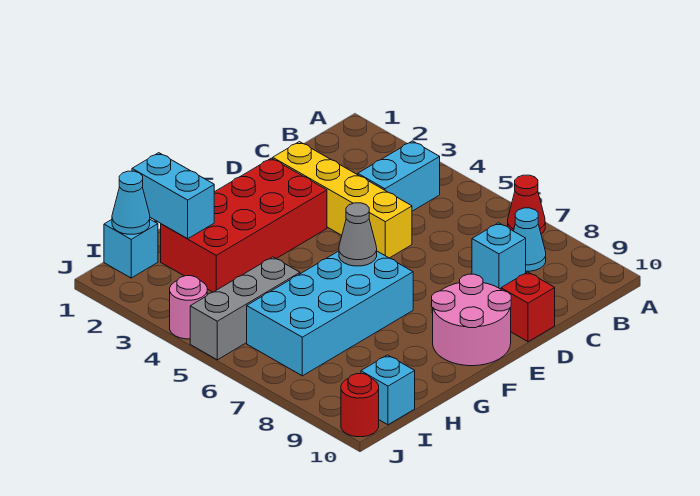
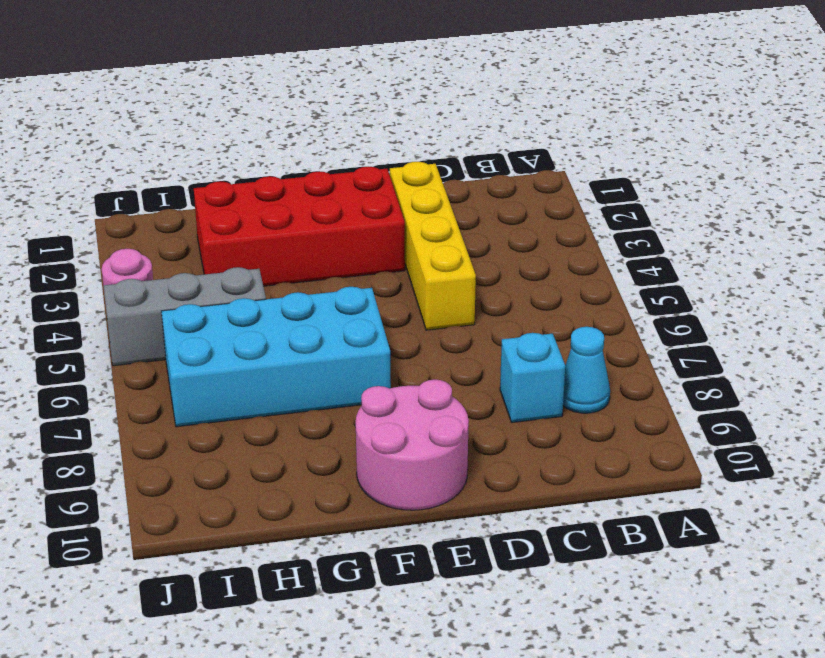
none -> red 1x1 cone [508,175,545,234]
none -> cyan 1x2 brick [358,141,440,211]
none -> red 1x1 brick [501,272,555,342]

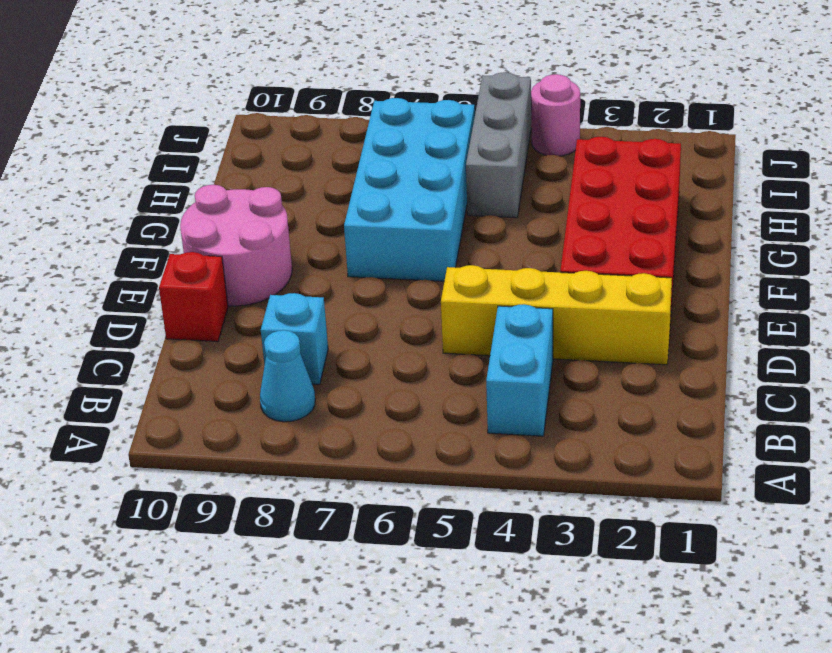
none -> red 1x1 cone [508,175,545,234]
none -> cyan 1x1 brick [104,220,158,278]
none -> cyan 1x1 brick [361,355,415,425]

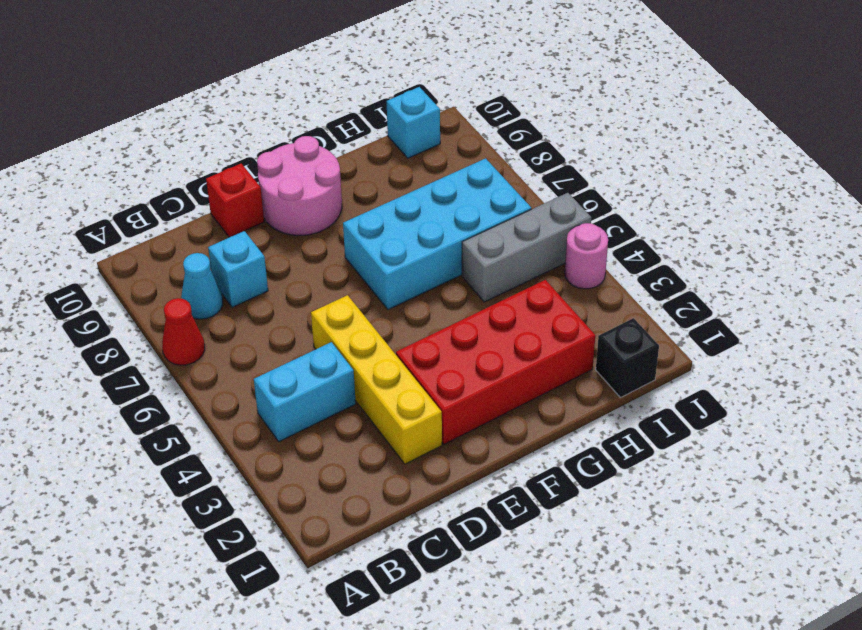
black 1x1 brick [596,318,659,398] -> cyan 1x1 brick [104,220,158,278]
none -> red 1x1 round brick [341,374,379,437]
none -> grey 1x1 cone [339,203,377,266]
none -> cyan 1x2 brick [132,153,214,239]

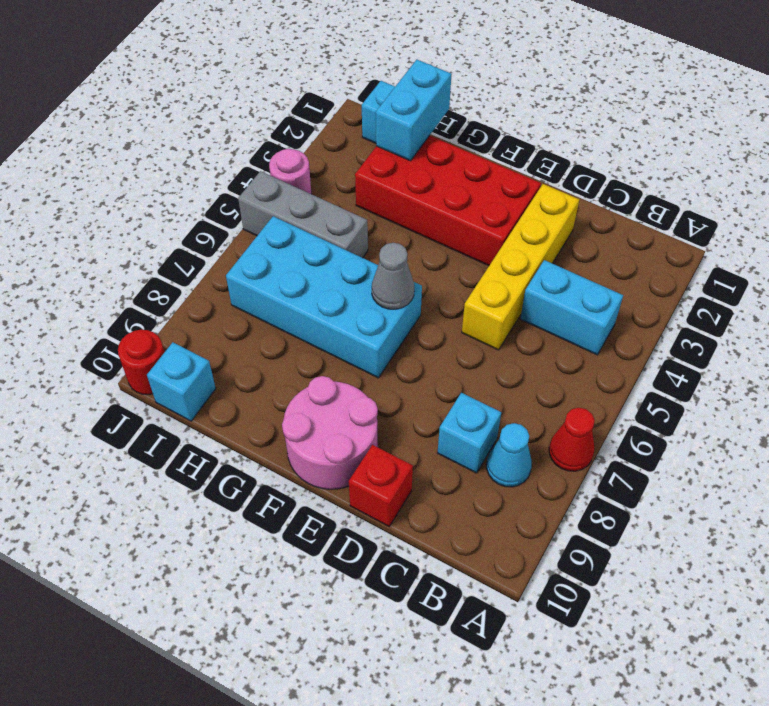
none -> cyan 1x1 cone [112,171,150,234]

